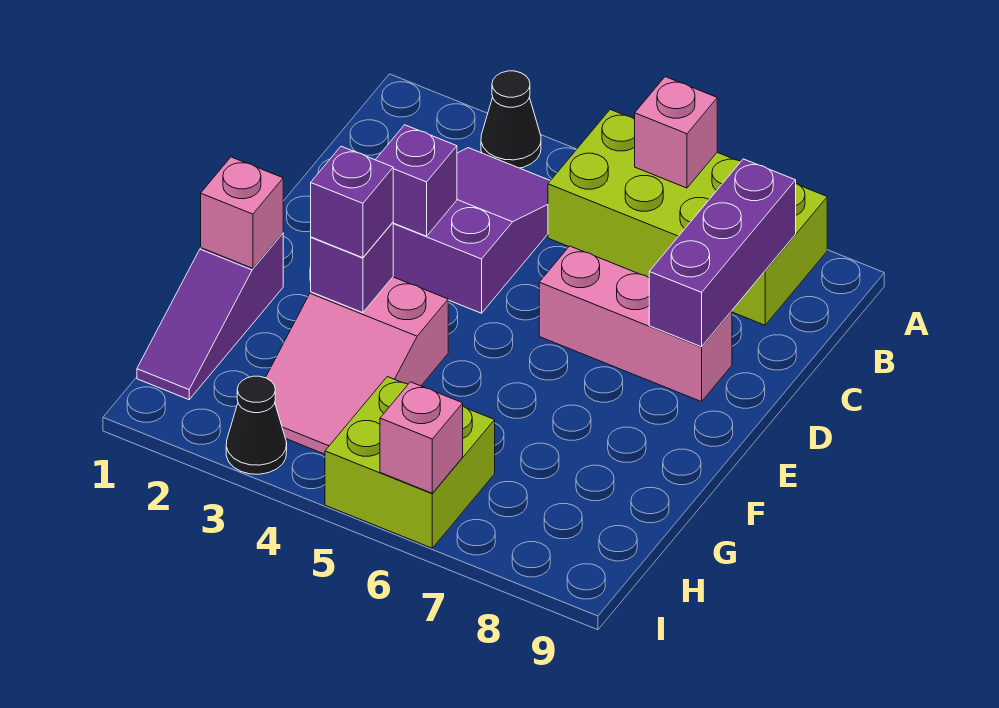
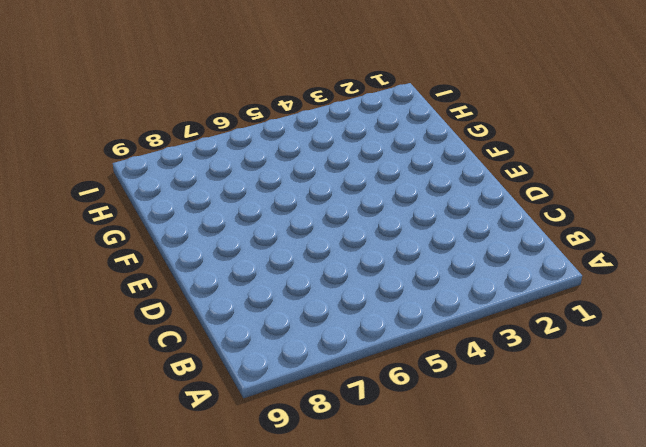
none -> black 1x1 cone [481,71,541,168]
none -> lime 2x4 brick [548,110,827,325]
none -> purple 2x3 slope [393,148,550,313]

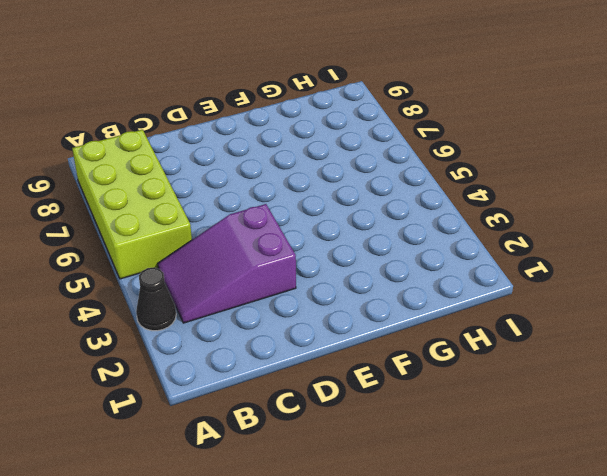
none -> pink 1x3 brick [539,246,732,402]
none -> purple 1x3 slope [137,233,283,400]
none -> pink 2x3 slope [266,277,448,454]

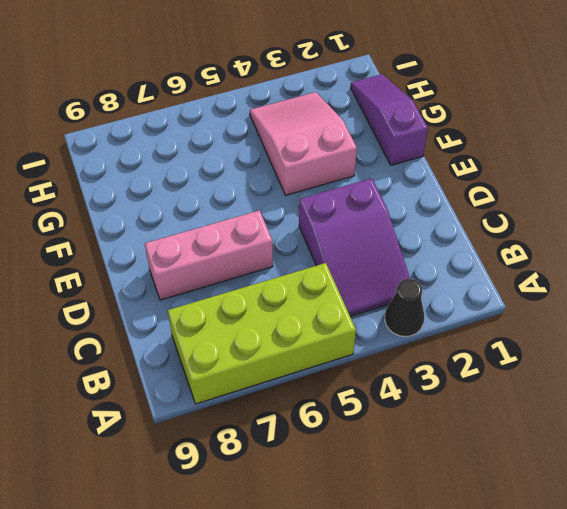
none -> lime 2x2 brick [325,377,495,548]
none -> black 1x1 cone [226,376,287,474]
none -> pink 1x1 brick [635,77,717,188]

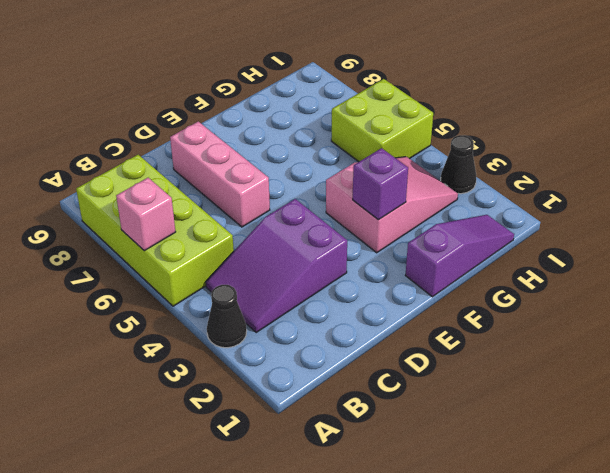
none -> purple 1x3 brick [649,159,796,347]
none -> purple 1x1 brick [376,125,457,236]
none -> pink 1x1 brick [201,157,283,268]

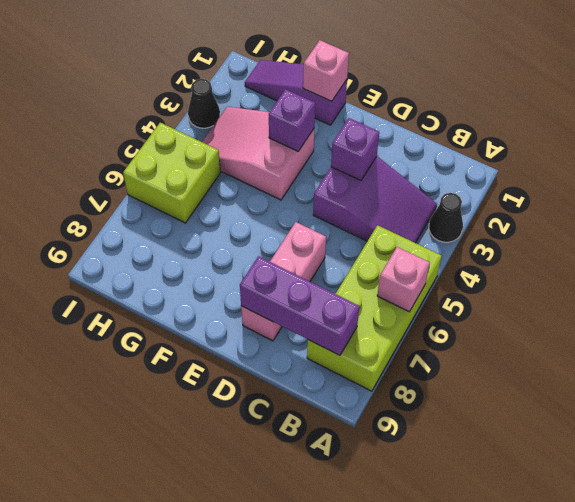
none -> pink 1x1 brick [380,382,463,493]
none -> purple 1x1 brick [311,146,393,258]

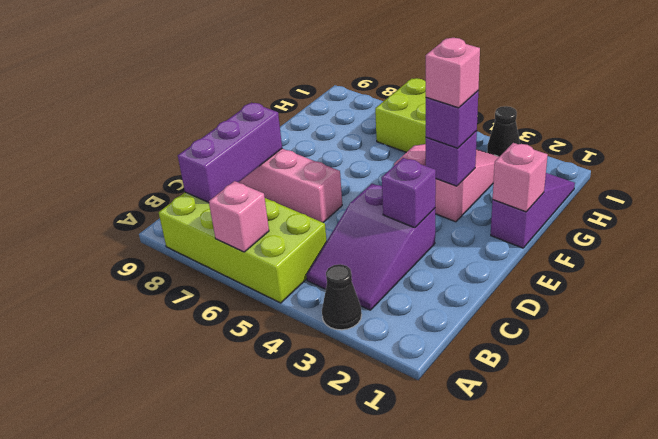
pink 1x1 brick [426,38,480,108] -> pink 1x1 brick moved to [380,382,463,493]

